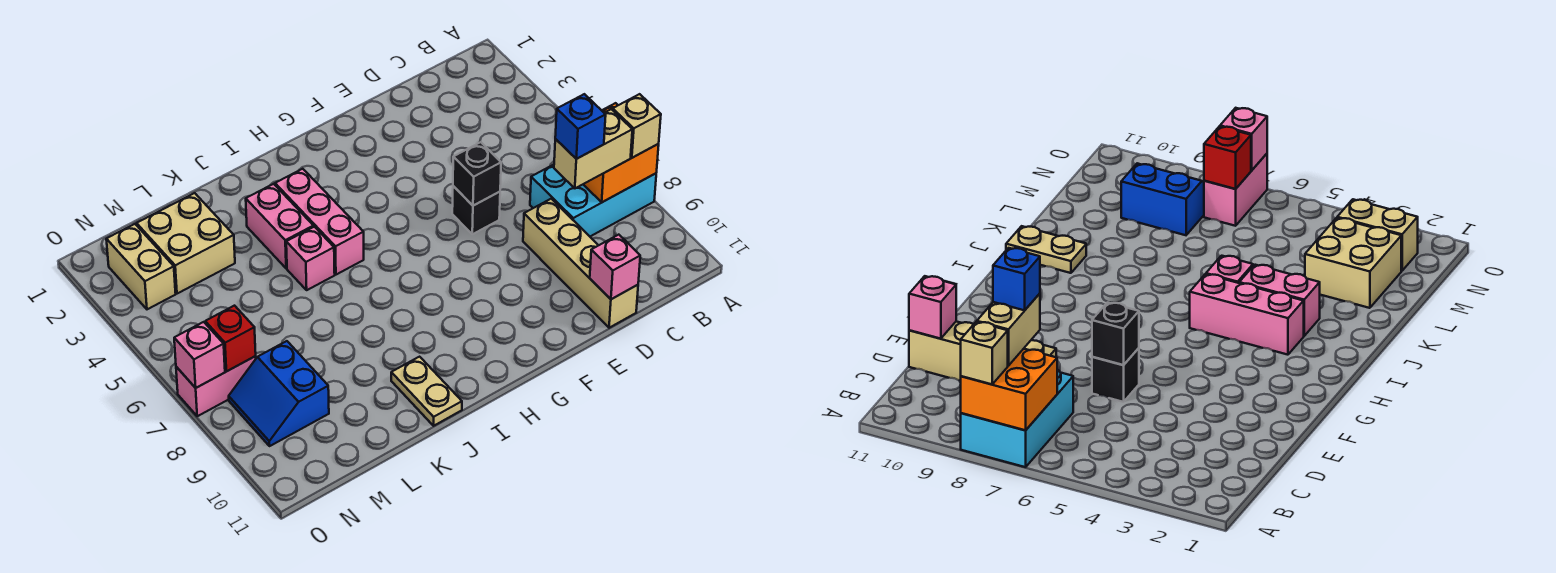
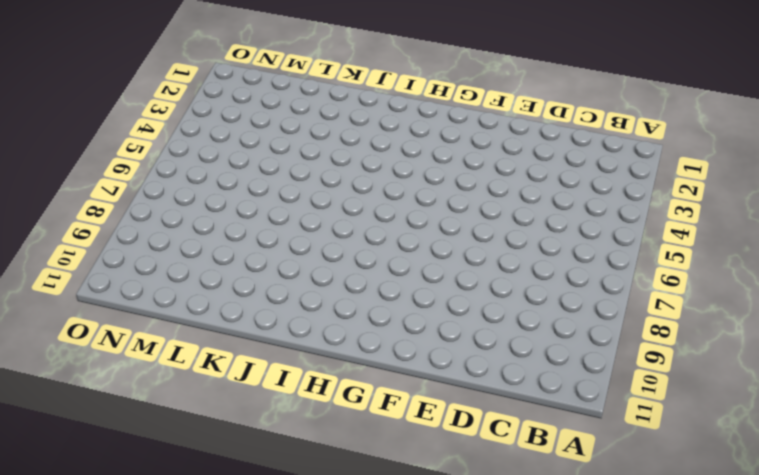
none -> cyan 2x3 brick [530,165,656,236]
none -> tan 1x4 brick [523,199,638,328]
none -> black 1x1 brick [452,186,500,234]

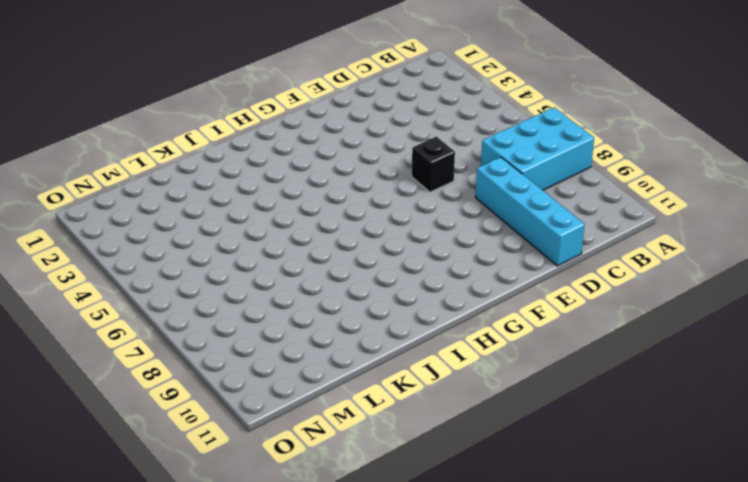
cyan 1x4 brick [476,157,585,266] -> tan 1x4 brick [523,199,638,328]
none -> pink 1x3 brick [275,169,364,275]
none -> pink 1x2 brick [246,184,313,269]
none -> pink 1x1 brick [286,227,335,290]

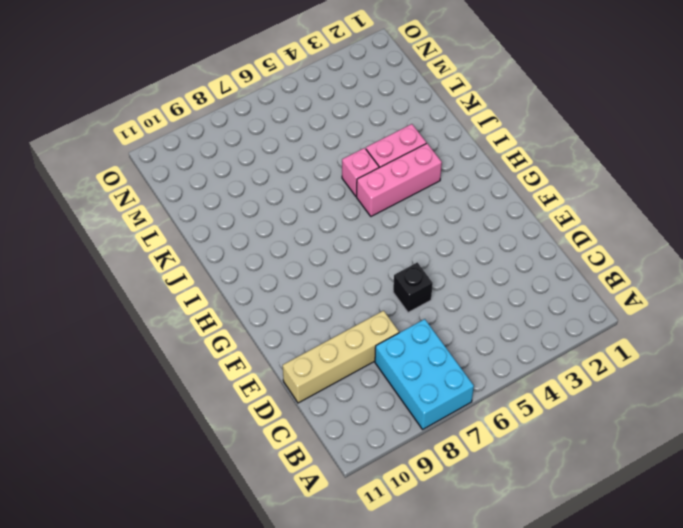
none -> tan 1x2 plate [391,357,462,426]
none -> tan 2x2 brick [137,193,235,294]
none -> blue 2x2 slope [229,341,329,446]

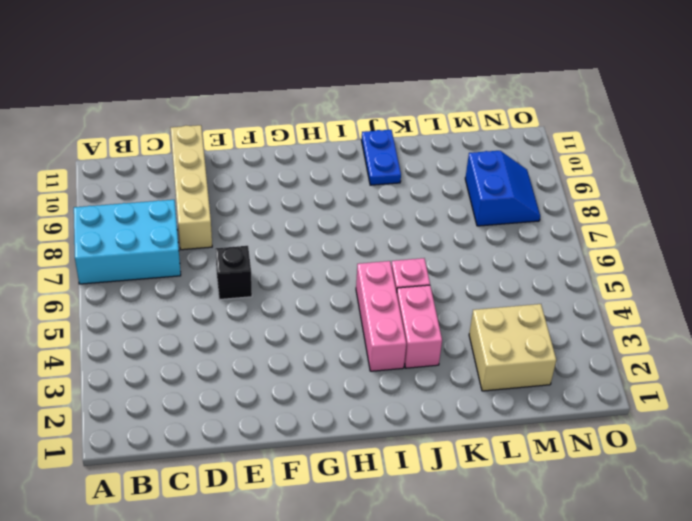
blue 1x2 plate [362,130,401,185] -> tan 1x2 plate [391,357,462,426]
none -> tan 1x2 brick [106,224,176,309]
none -> pink 1x2 brick [176,356,256,416]
none -> orange 2x2 brick [583,103,659,202]

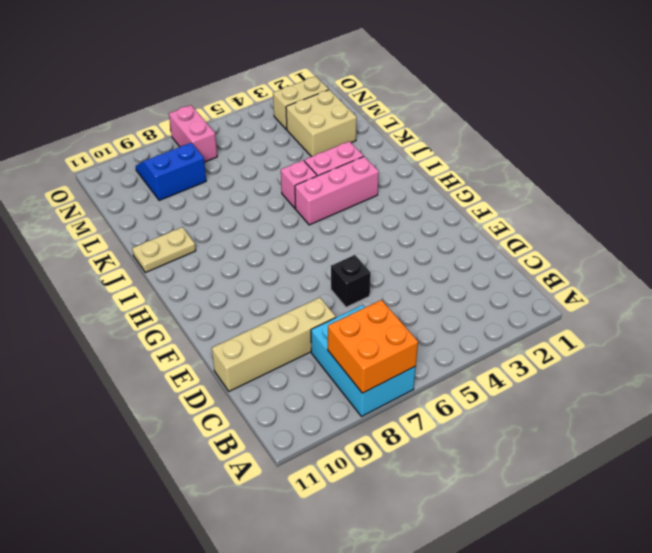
none -> pink 1x1 brick [590,235,640,299]
none -> black 1x1 brick [453,142,501,206]
none -> red 1x1 brick [205,306,256,371]

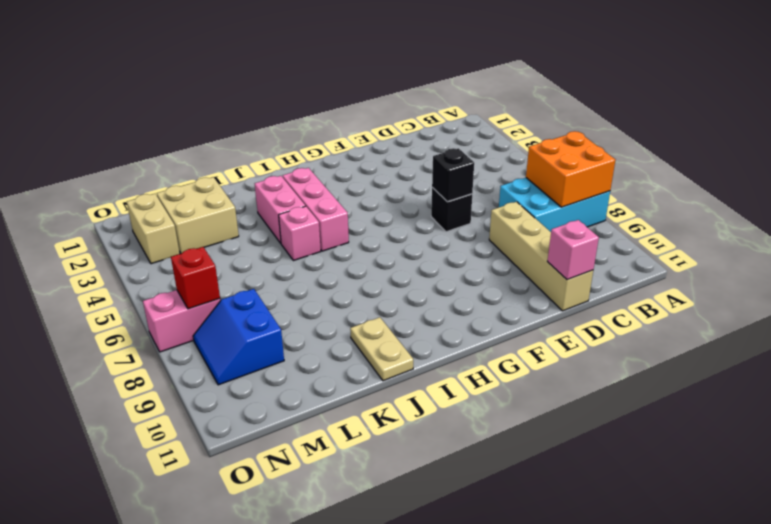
none -> pink 1x1 brick [174,322,225,388]
none -> tan 1x1 brick [613,94,661,158]
none -> tan 1x2 brick [554,109,632,188]

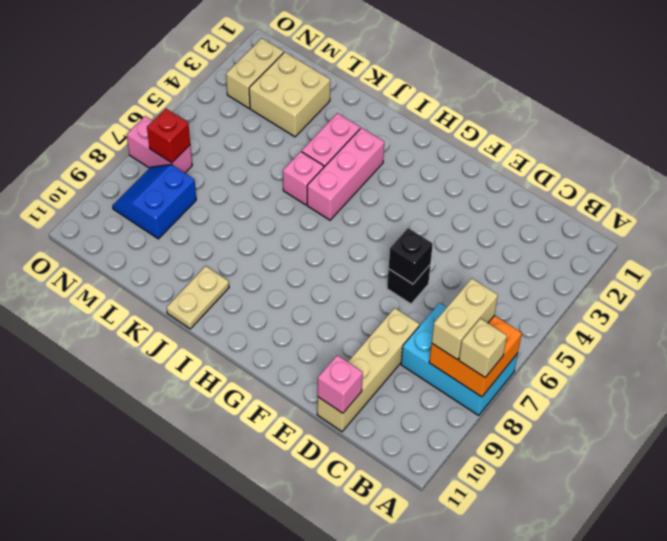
tan 1x2 brick [432,278,498,360] -> tan 1x2 brick turned to [554,109,632,188]
none -> pink 1x1 brick [174,322,225,388]
none -> blue 1x1 brick [555,94,606,159]

